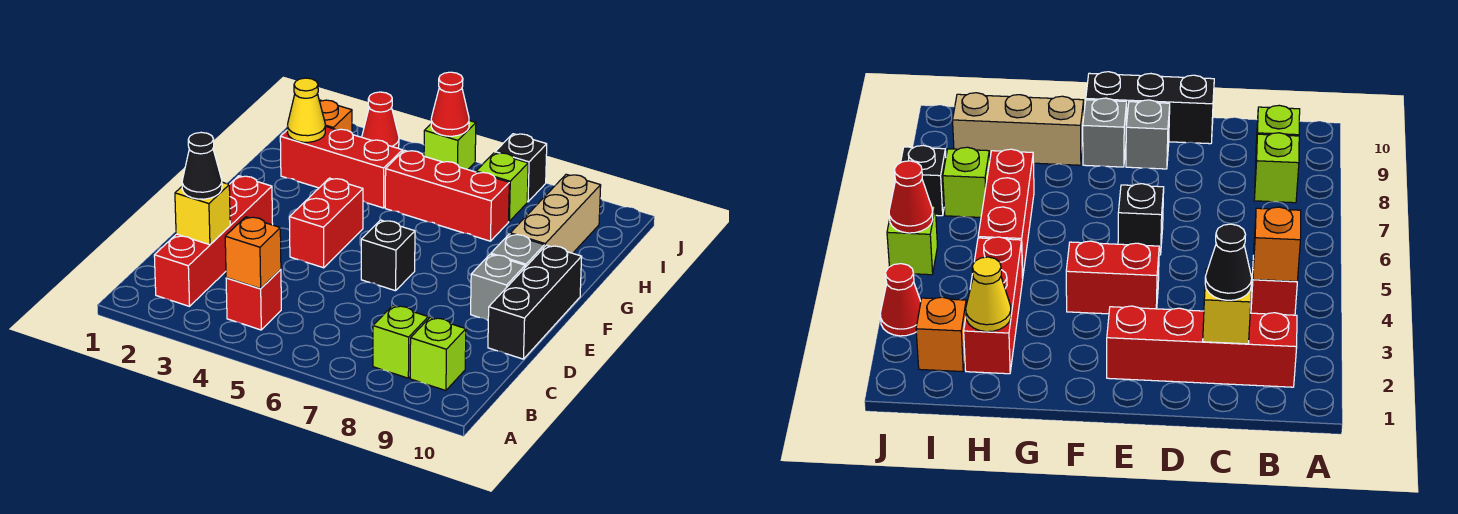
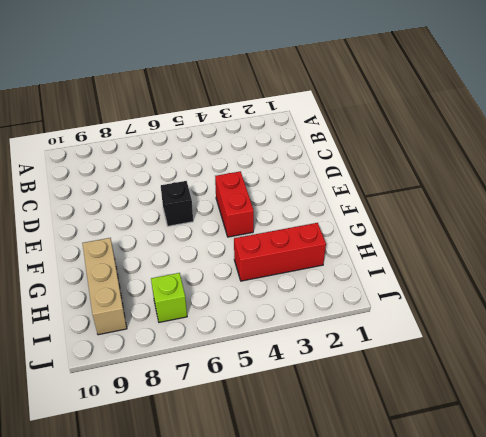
none -> red 1x4 brick [154,176,273,306]
none -> red 1x1 brick [226,269,281,330]
none -> lime 1x1 brick [373,305,428,378]

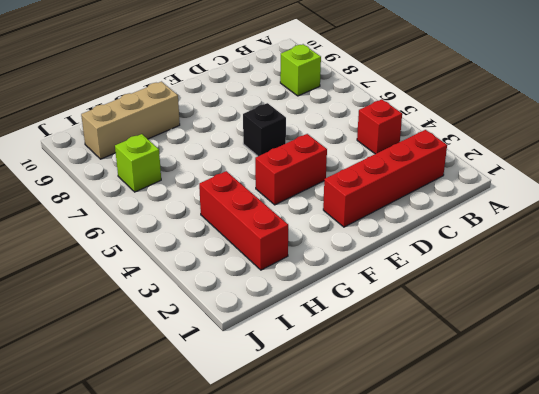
none -> lime 1x1 brick [410,317,466,391]
none -> black 1x3 brick [488,245,582,359]
none -> grey 1x1 brick [471,254,525,320]

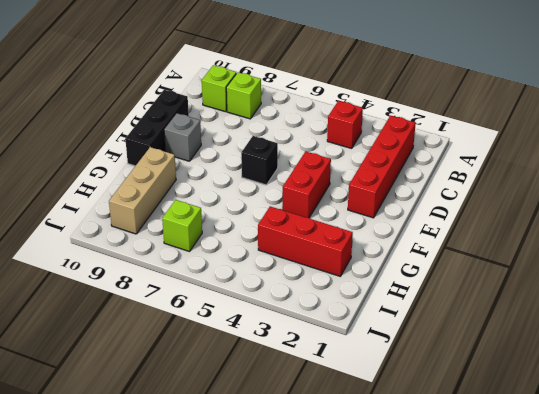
none -> grey 1x1 brick [491,234,544,267]
none -> red 1x3 brick [385,150,509,241]
none -> orange 1x1 brick [319,100,352,133]

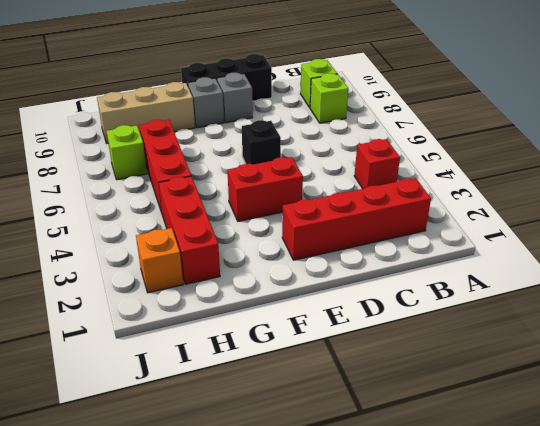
none -> red 1x1 cone [362,92,399,148]
none -> lime 1x1 brick [424,121,476,170]
none -> black 1x1 brick [495,134,547,202]

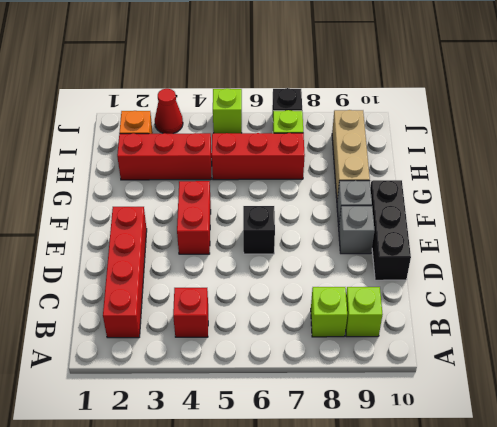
none -> orange 1x1 brick [225,217,281,289]
none -> yellow 1x1 brick [175,182,230,245]
none -> yellow 1x1 cone [287,78,325,142]

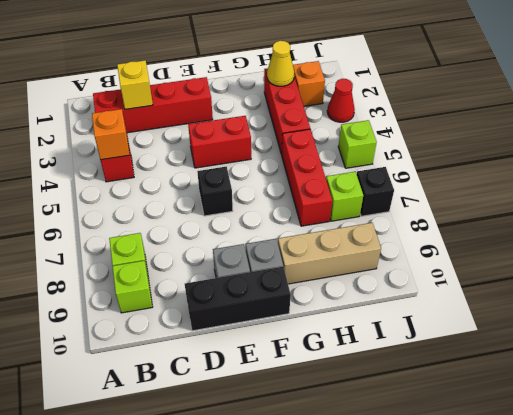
none -> red 1x1 cone [431,72,469,136]
none -> black 1x1 cone [182,132,222,199]

